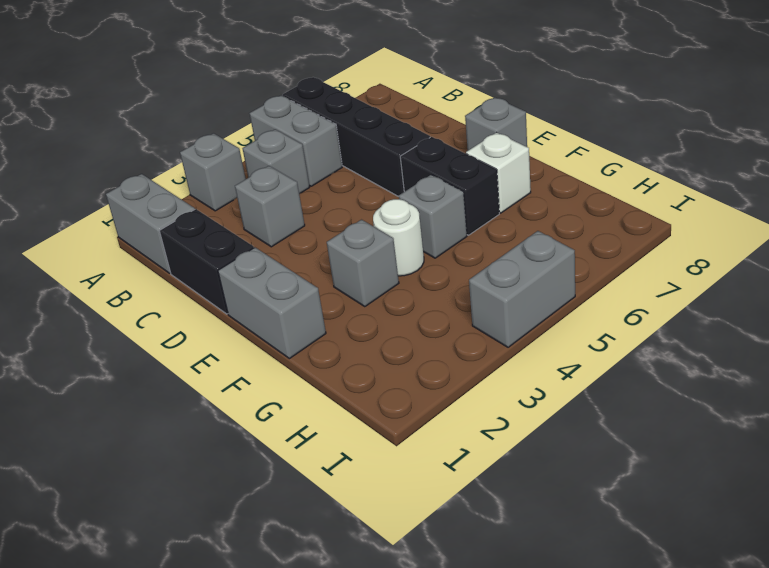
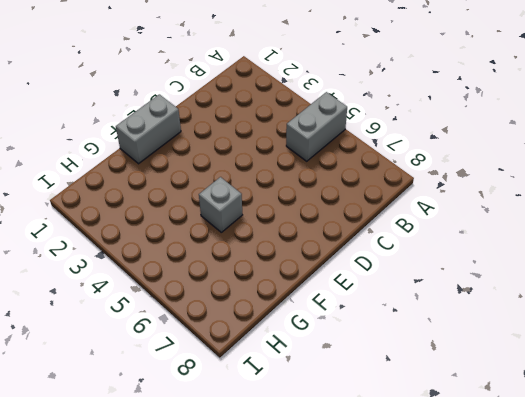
none -> grey 1x2 brick [106,174,195,273]
none -> grey 1x1 brick [180,133,246,211]
none -> black 1x4 brick [283,77,430,197]

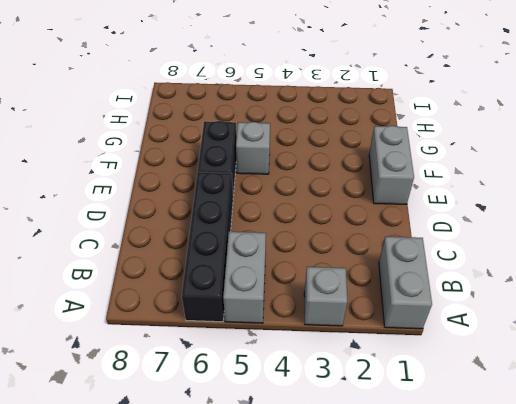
none -> grey 1x1 brick [243,129,310,194]
none -> black 1x2 brick [160,209,254,314]
none -> grey 1x1 brick [235,166,305,247]

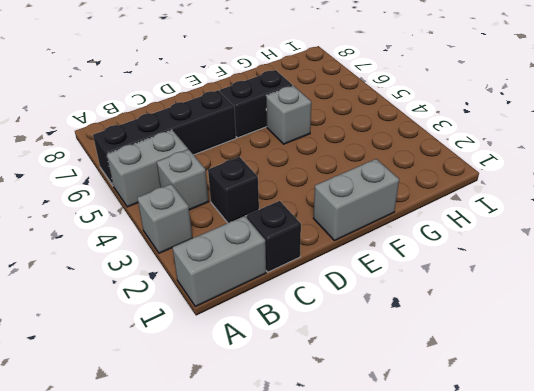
black 1x1 brick [246,201,301,272] -> black 1x2 brick [160,209,254,314]
black 1x1 brick [208,157,259,223] -> grey 1x1 brick [235,166,305,247]
none -> grey 1x1 brick [465,97,527,150]
none -> grey 1x1 brick [327,220,399,307]
none -> white 1x1 round brick [373,199,424,276]

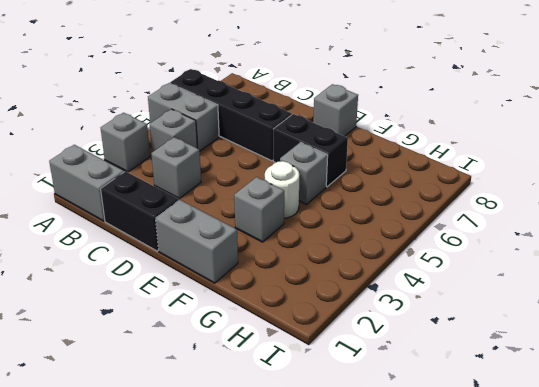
none -> white 1x1 brick [466,132,531,213]
none -> grey 1x2 brick [469,231,575,347]

